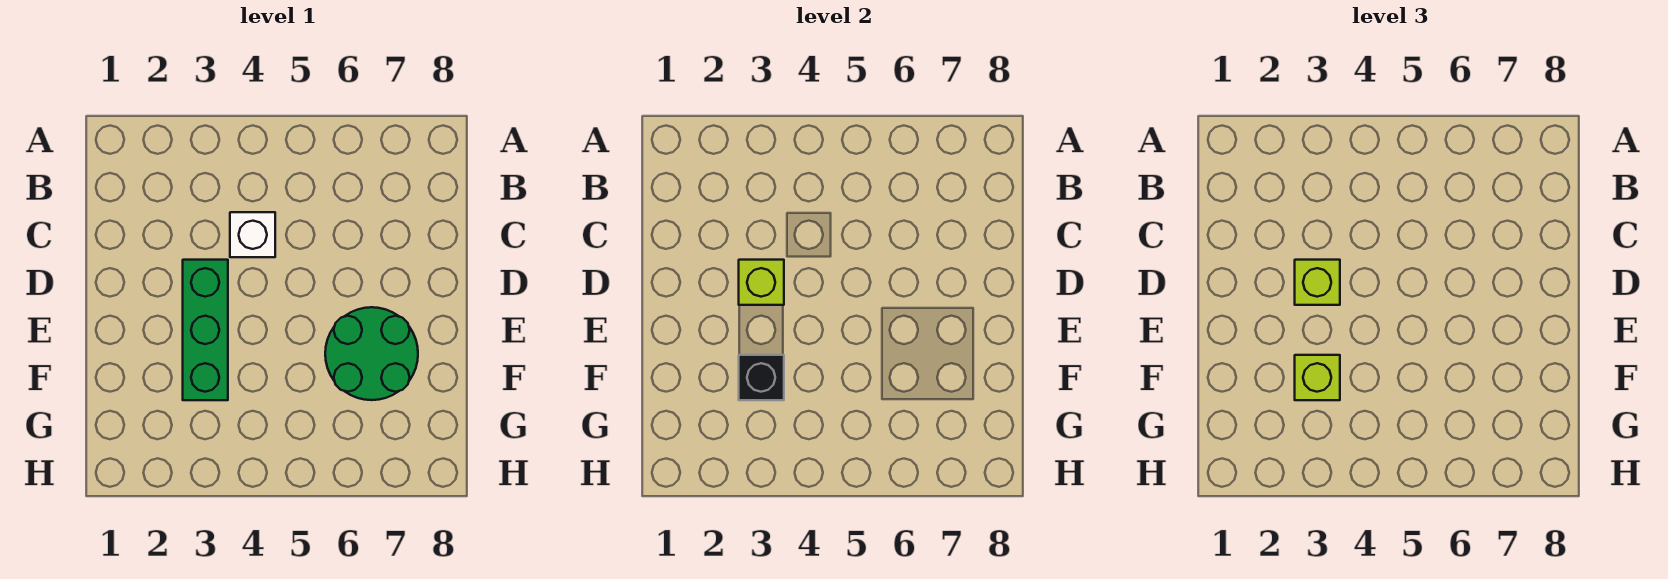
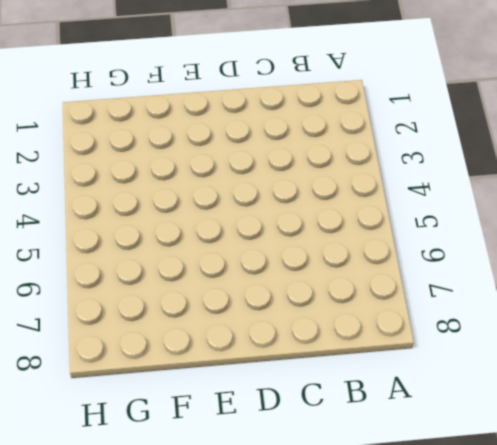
none -> white 1x1 brick [230,212,275,257]
none -> green 1x3 brick [183,260,228,400]

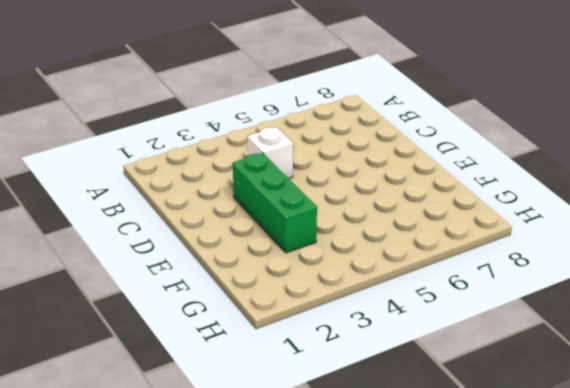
none -> green 2x2 round brick [325,307,418,400]
none -> lime 1x1 brick [739,260,784,305]

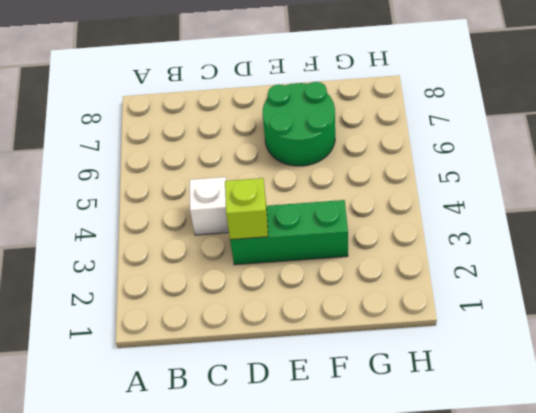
none -> black 1x1 brick [739,355,784,400]
none -> lime 1x1 brick [1295,260,1340,305]

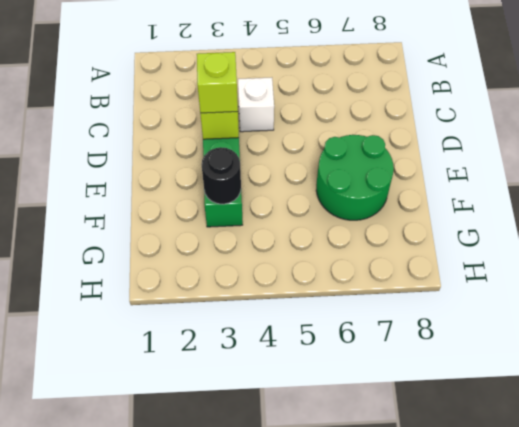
black 1x1 round brick [201,147,241,204] -> black 1x1 brick [739,355,784,400]
none -> lime 1x1 brick [1295,355,1340,400]

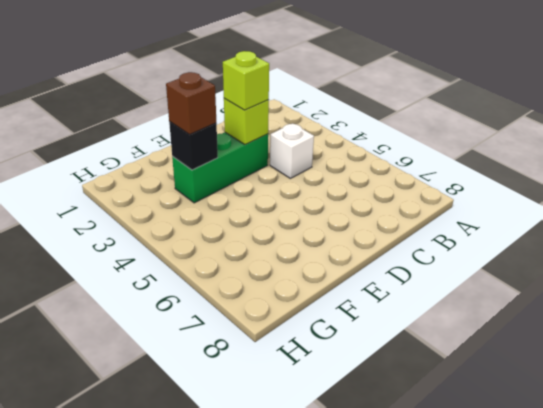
brown 1x1 brick [166,72,216,135] -> lime 1x1 brick [1295,355,1340,400]
none -> green 2x2 round brick [325,307,418,400]

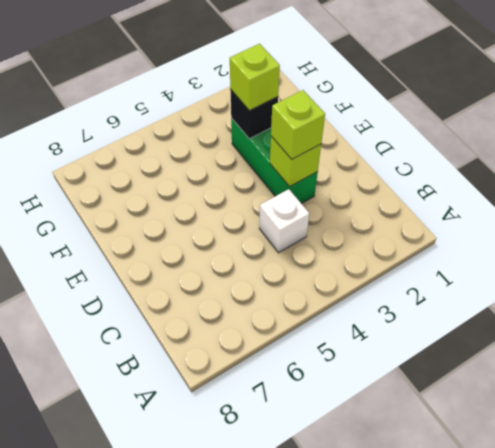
none -> green 2x2 round brick [325,307,418,400]

